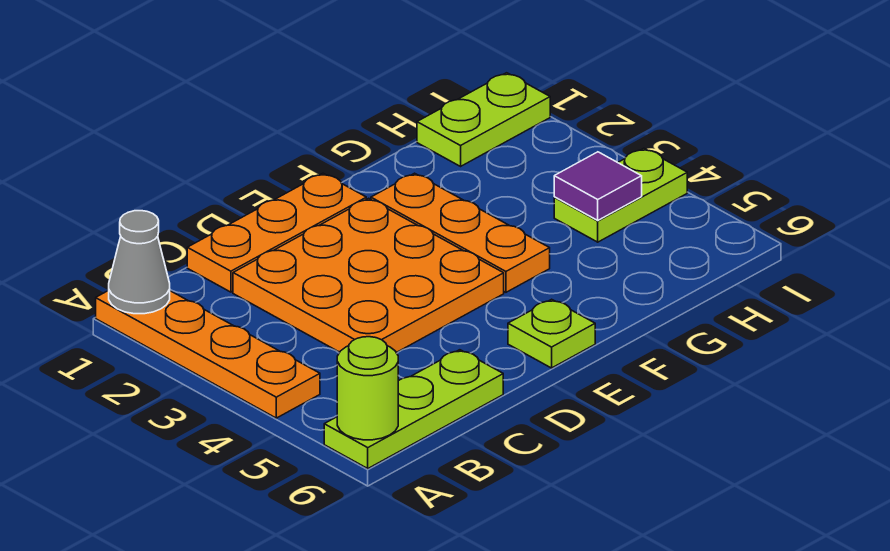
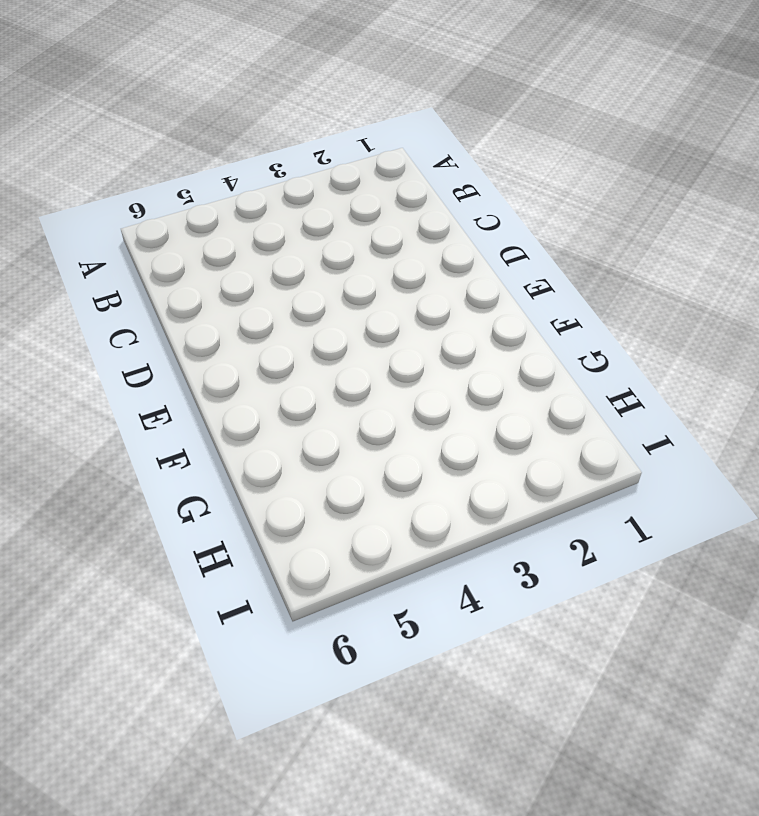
none -> orange 1x4 plate [96,290,320,418]
none -> lime 1x3 plate [324,350,503,468]

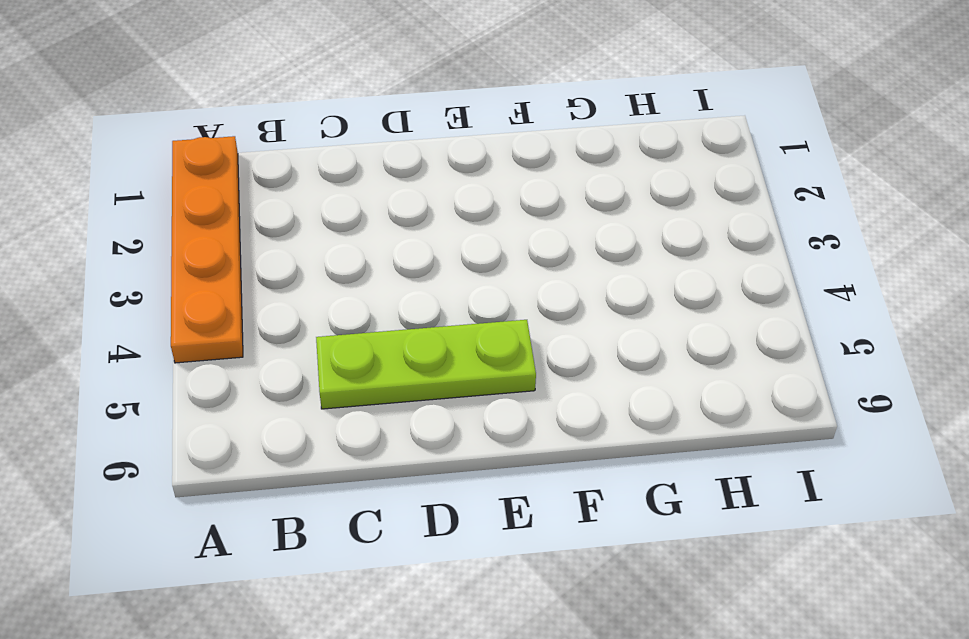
lime 1x3 plate [316,320,536,409] -> lime 1x3 plate moved to [324,350,503,468]
none -> orange 1x3 plate [187,173,366,292]
none -> orange 3x3 plate [233,198,504,353]

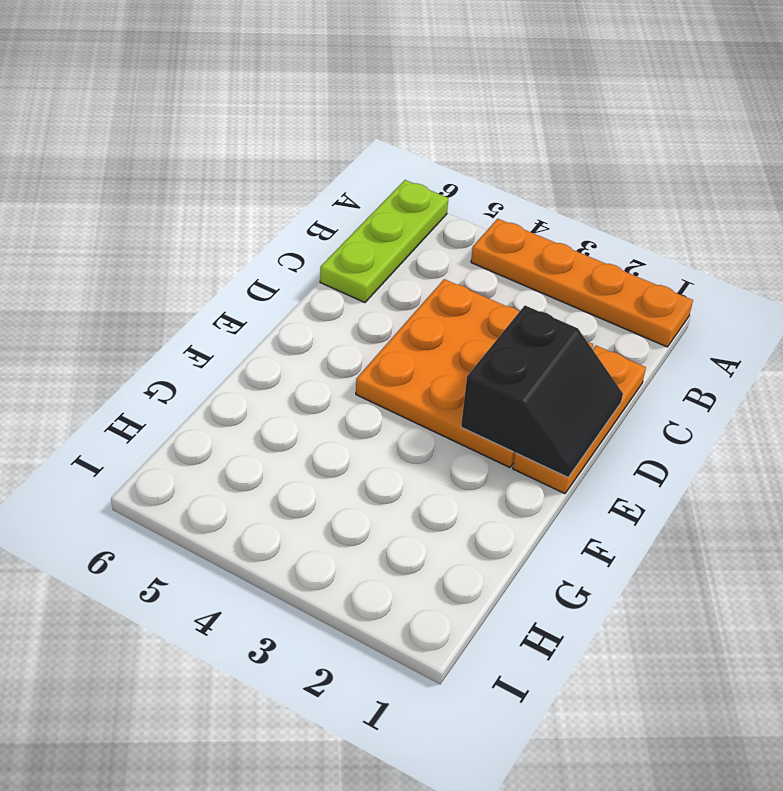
black 2x2 slope [461,306,623,477] -> none
none -> lime 1x1 plate [508,299,595,368]
none -> orange 1x3 plate [371,173,550,292]

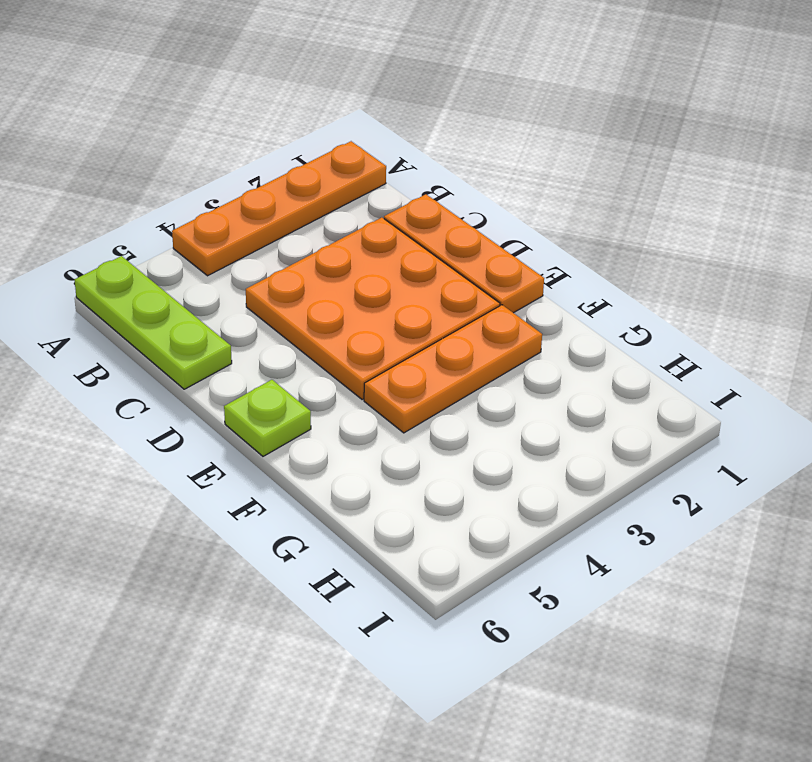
none -> lime 1x2 plate [417,73,550,166]
none -> lime 1x2 plate [554,148,687,242]

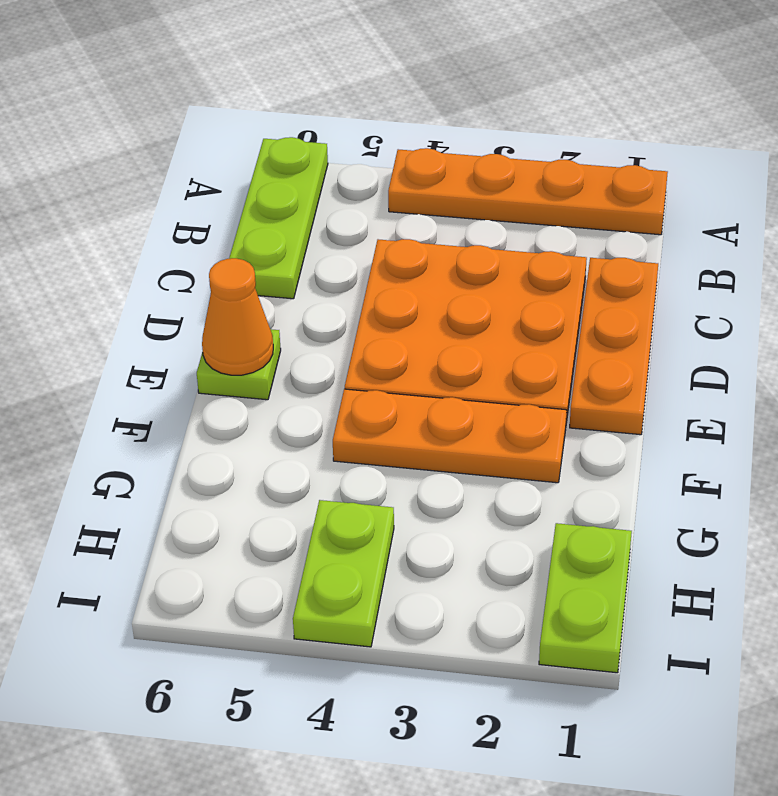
orange 1x1 cone [202,258,273,375] -> none
none -> grey 1x1 cone [109,211,170,314]
none -> lime 1x1 round brick [337,337,398,440]

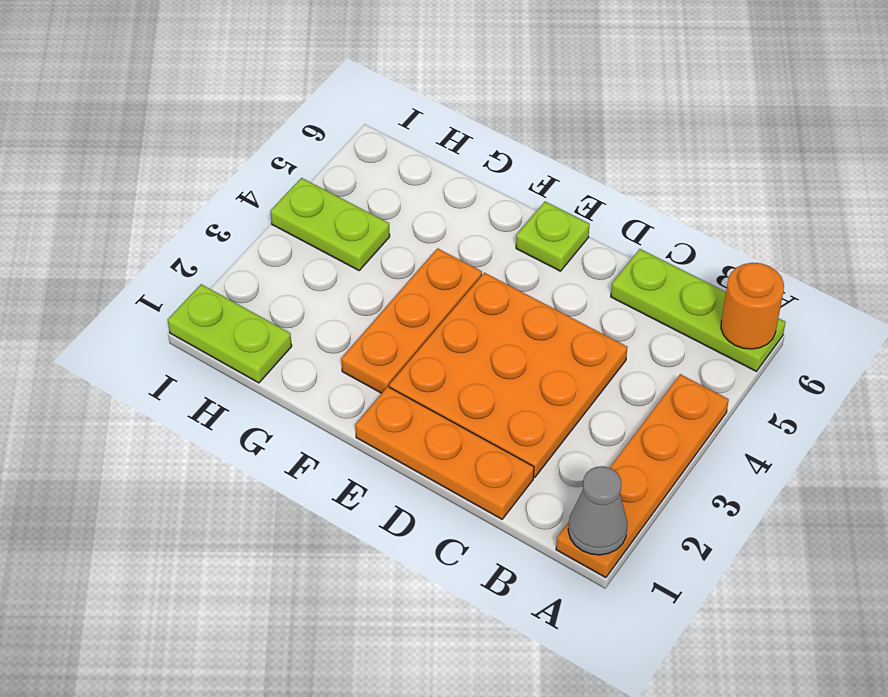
orange 1x1 round brick [721,263,784,349] -> lime 1x1 round brick [337,337,398,440]
none -> purple 1x1 tile [554,152,642,220]

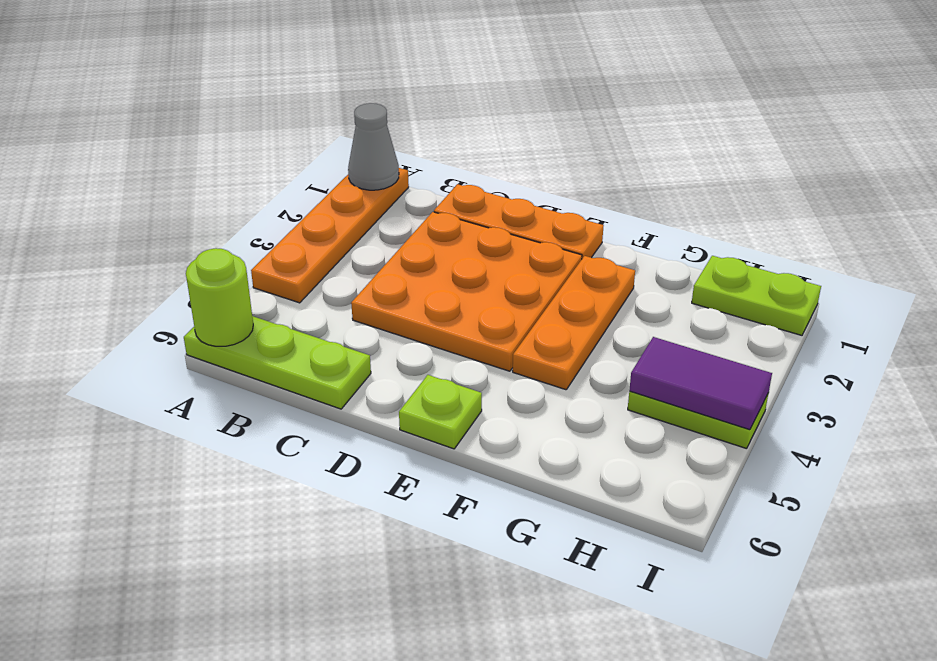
purple 1x2 tile [629,337,772,430] -> purple 1x1 tile [554,152,642,220]

